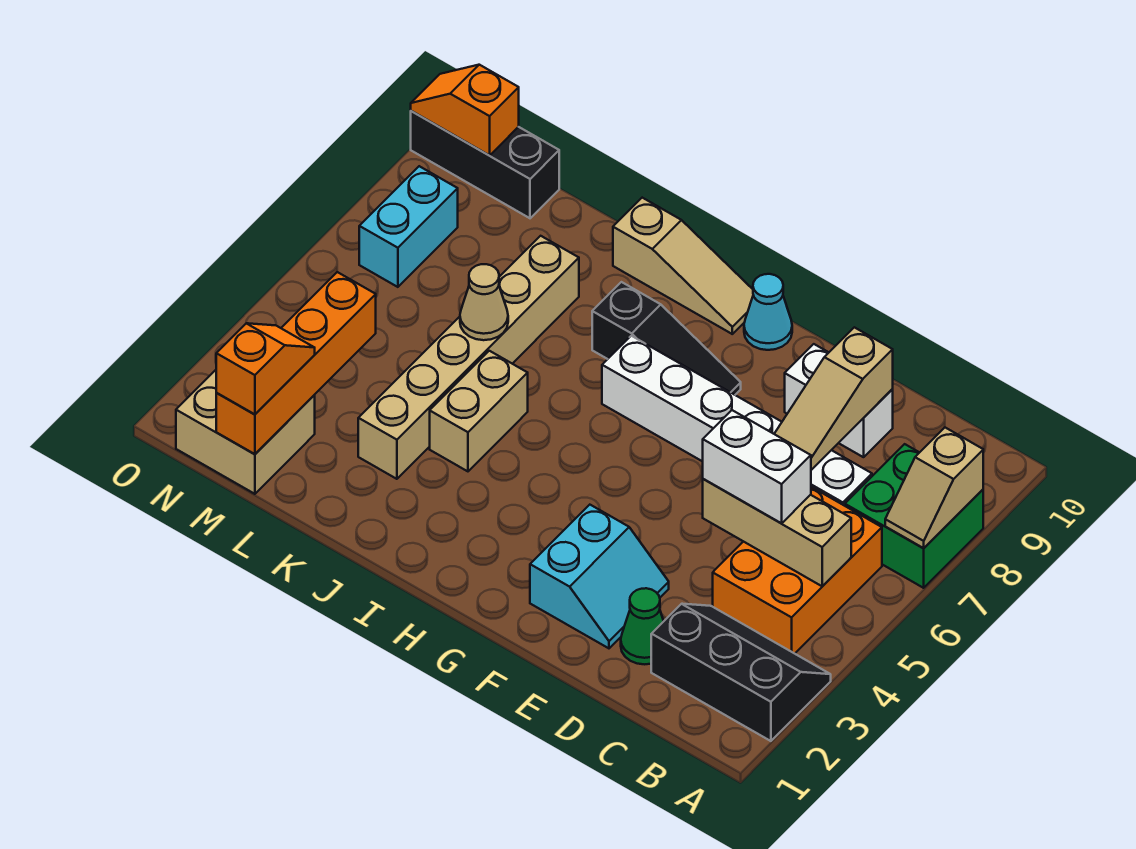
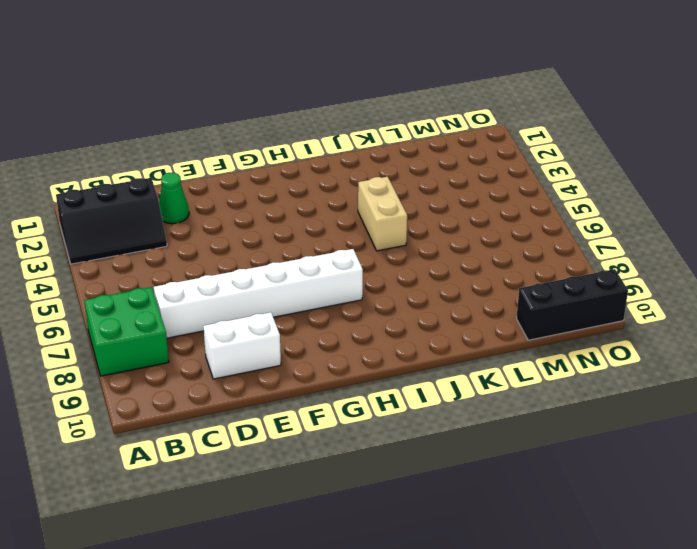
none -> orange 2x3 brick [713,487,882,654]
none -> cyan 2x2 slope [530,505,669,648]
none -> black 1x3 slope [592,282,741,395]

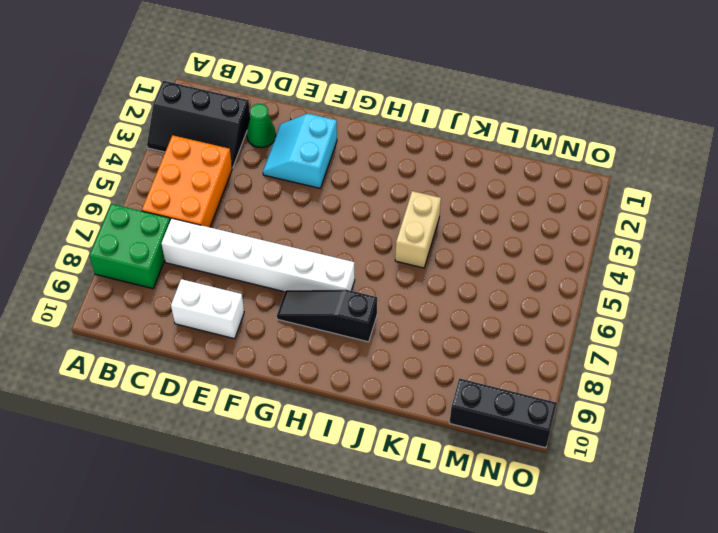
none -> cyan 1x1 cone [744,274,792,350]
none -> tan 1x3 slope [613,198,753,334]
none -> tan 1x6 brick [358,236,579,479]

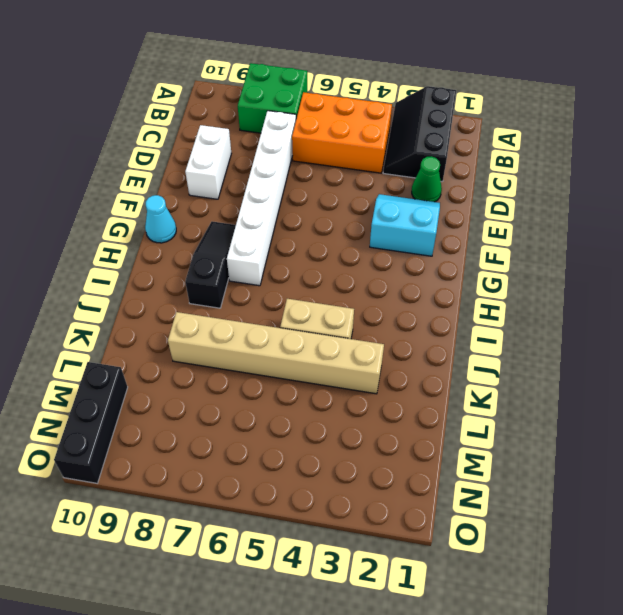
none -> tan 1x3 slope [613,198,753,334]
none -> tan 2x2 brick [176,370,315,494]
none -> cyan 1x2 brick [359,166,458,287]

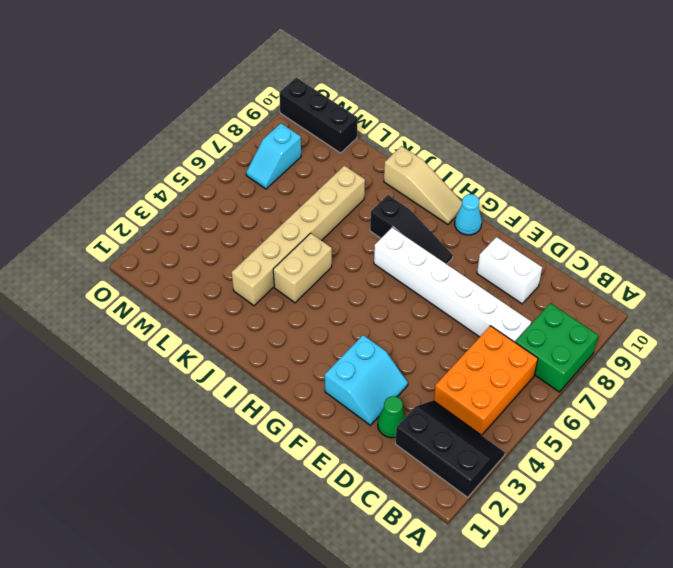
cyan 1x2 slope [246,123,301,189] -> cyan 1x2 brick [359,166,458,287]
none -> tan 2x2 brick [176,370,315,494]
none -> tan 1x2 slope [885,428,983,548]
none -> tan 1x3 brick [703,479,851,586]

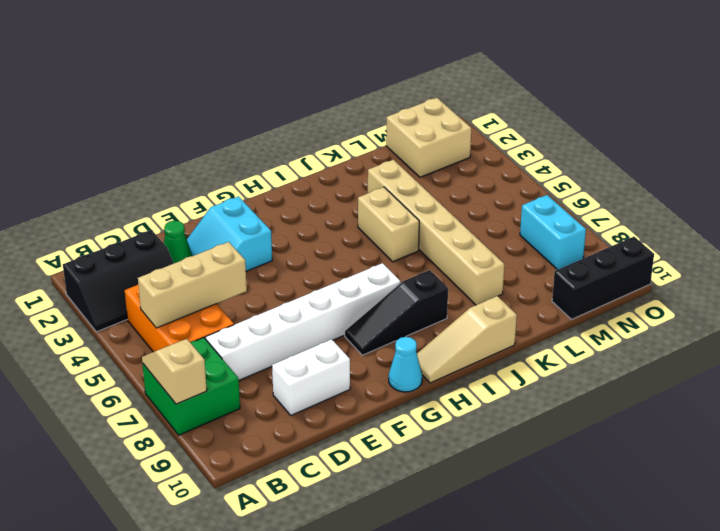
none -> tan 1x3 slope [774,327,893,470]
none -> tan 1x1 cone [460,264,508,340]
none -> orange 1x4 brick [216,272,376,454]

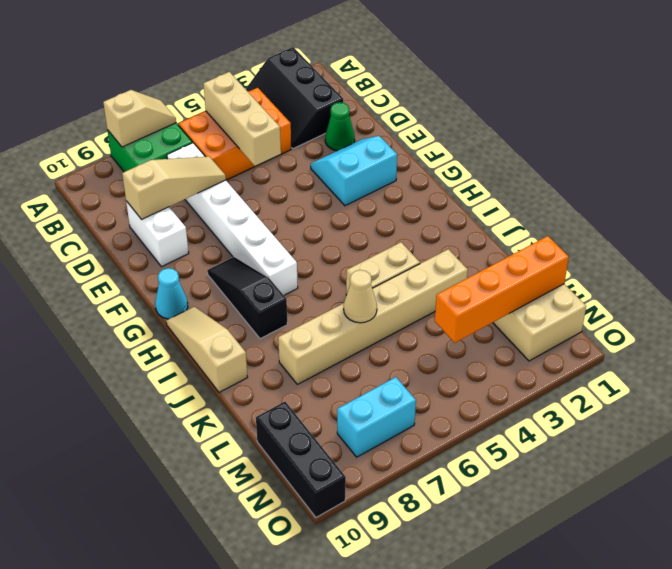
none -> orange 1x2 slope [411,65,519,156]
none -> white 1x2 brick [703,410,811,523]
none -> orange 1x2 slope [216,323,315,414]

